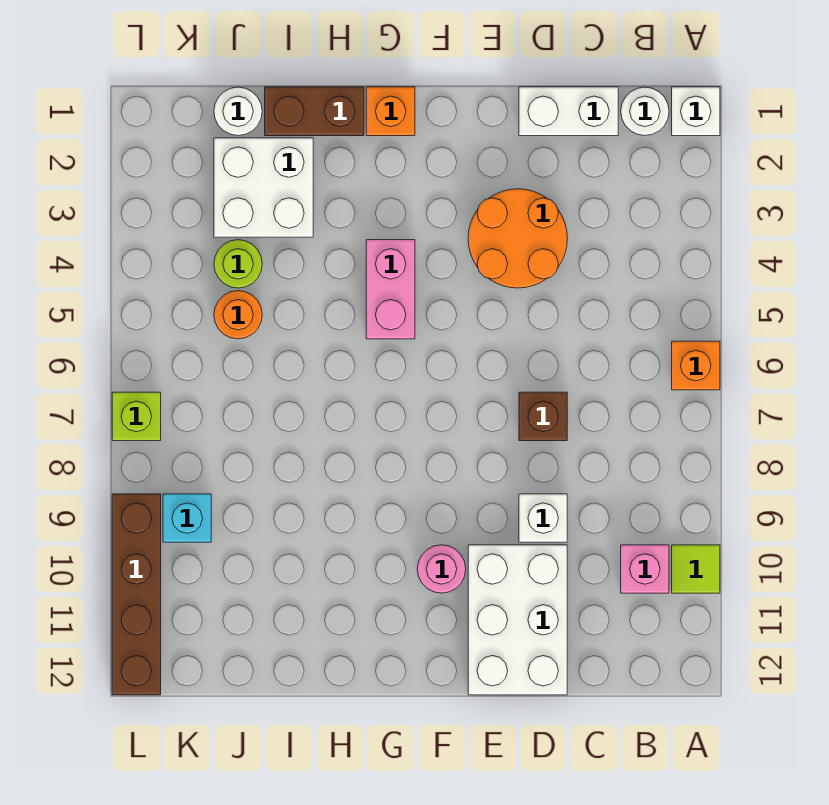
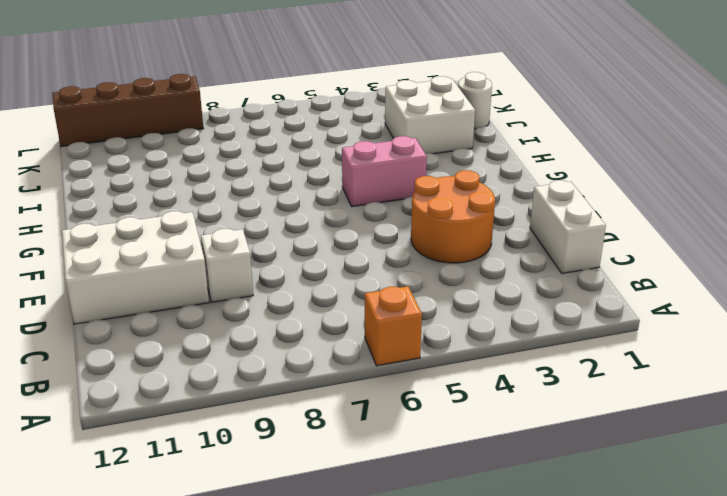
none -> white 1x1 brick [672,87,720,136]
none -> lime 1x1 tile [672,545,720,593]
none -> white 1x1 round brick [621,87,669,135]

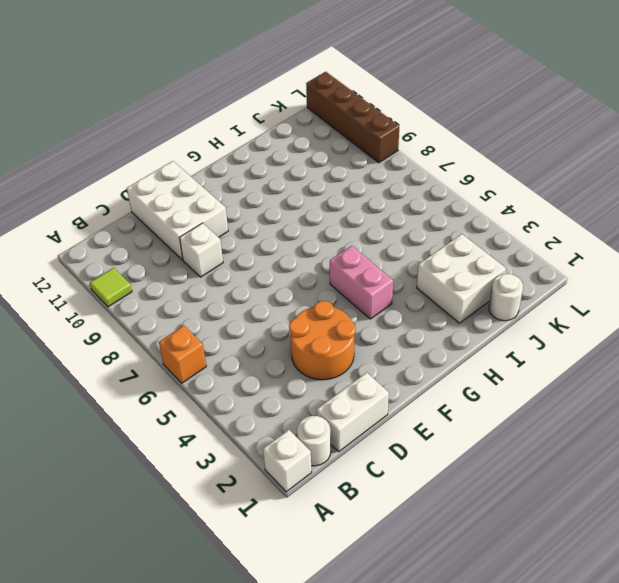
none -> pink 1x1 brick [621,545,669,593]
none -> brown 1x1 brick [519,392,567,441]
none -> pink 1x1 round brick [417,545,466,593]

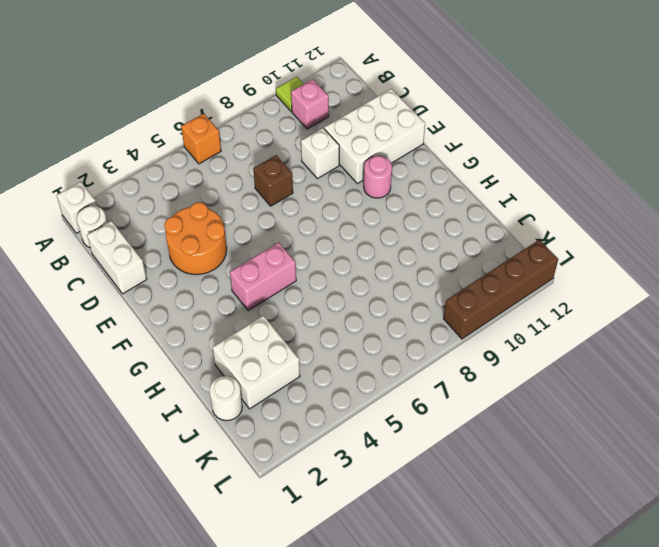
none -> orange 1x1 brick [366,87,415,136]
none -> brown 1x2 brick [265,87,364,136]
none -> lime 1x1 round brick [214,240,262,288]

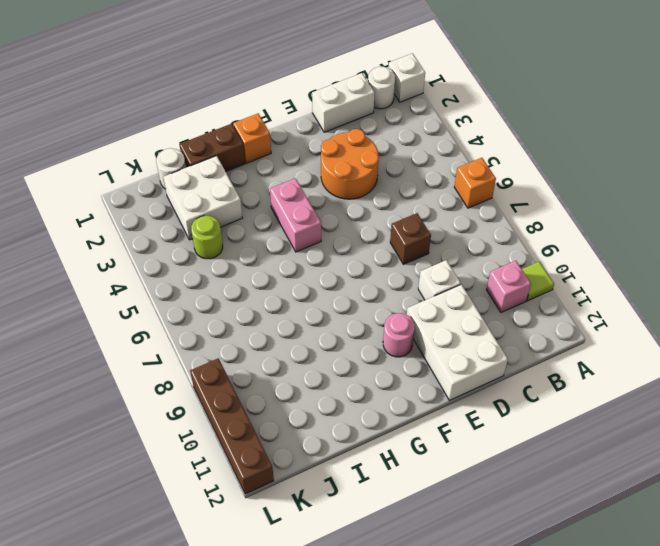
none -> orange 1x1 round brick [214,291,262,339]
none -> cyan 1x1 brick [163,494,211,542]
none -> lime 1x1 brick [112,392,161,441]

